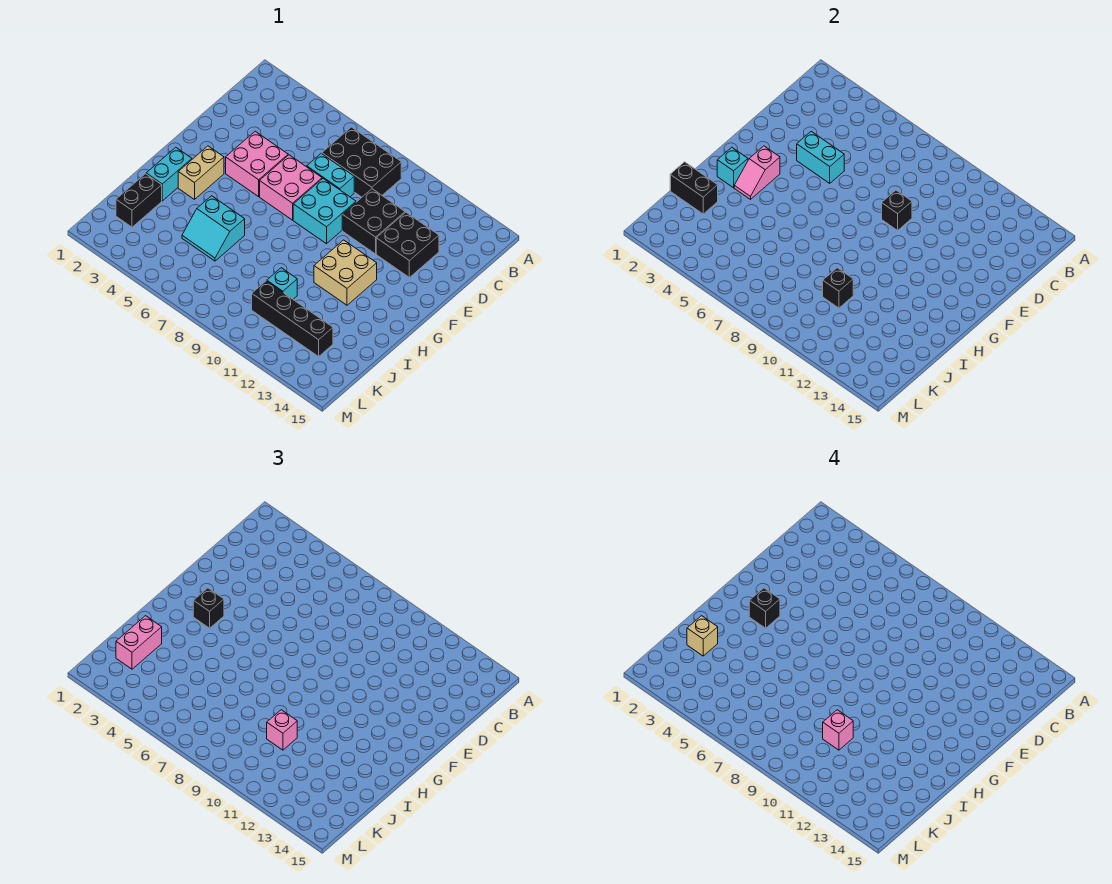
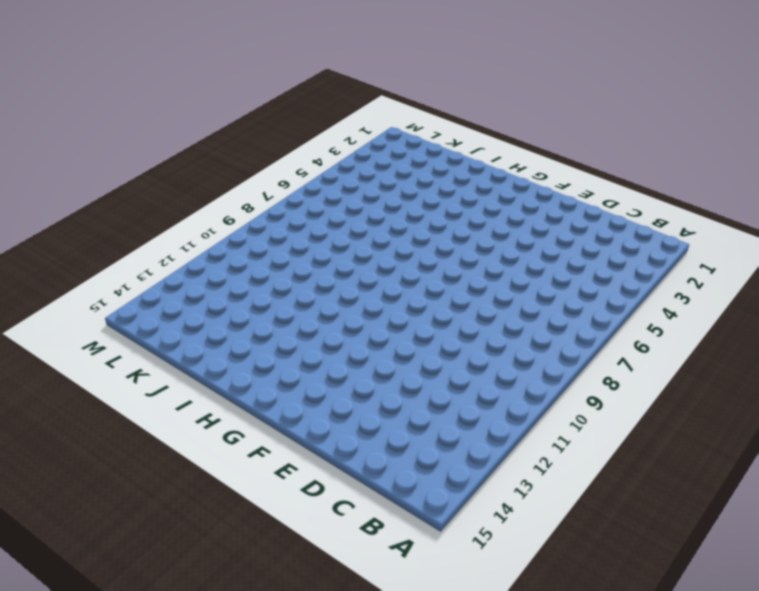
none -> black 2x3 brick [322,127,401,197]
none -> cyan 1x2 brick [307,154,354,197]
none -> black 2x2 brick [342,189,405,254]

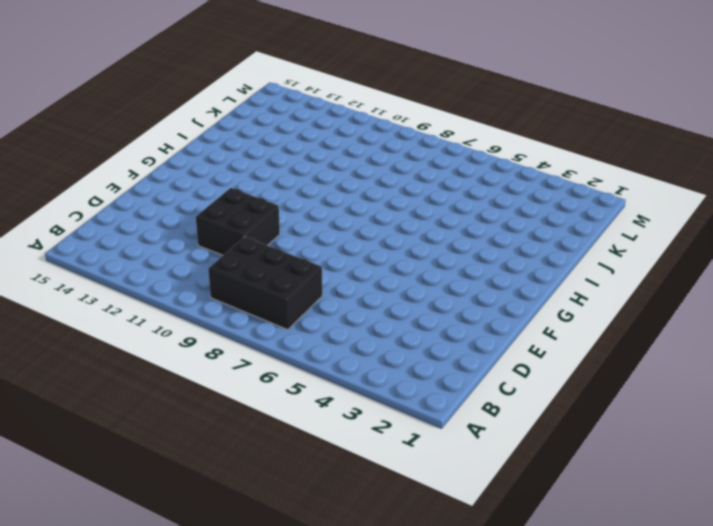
none -> cyan 1x2 brick [307,154,354,197]
none -> black 2x2 brick [376,212,439,277]
none -> pink 2x2 brick [226,131,288,197]

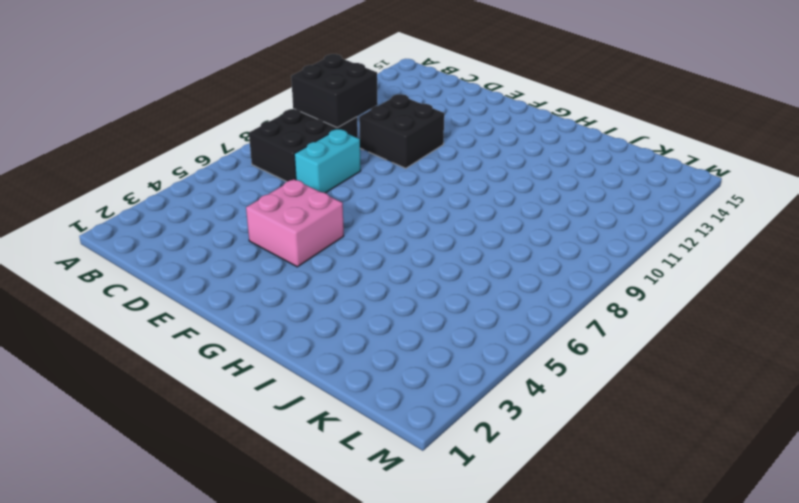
black 2x2 brick [291,54,378,128] -> black 2x2 brick moved to [376,212,439,277]
none -> pink 2x2 brick [260,155,322,220]
none -> cyan 2x2 brick [293,179,356,244]
none -> tan 1x2 brick [178,146,224,199]

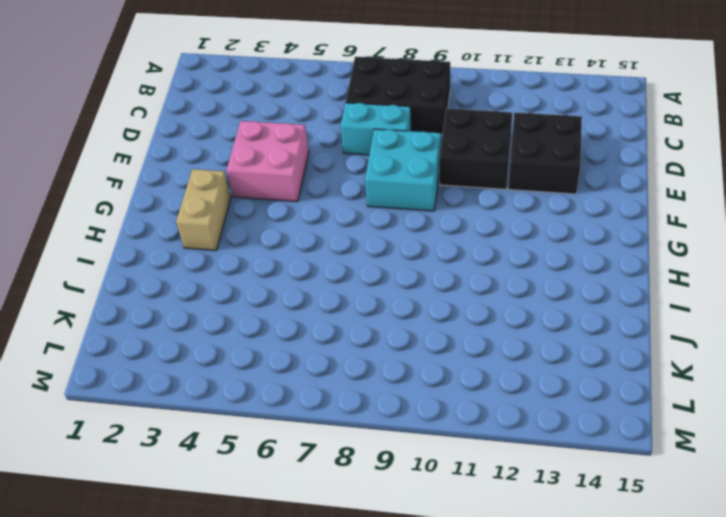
none -> pink 2x2 brick [260,155,322,220]
none -> tan 2x2 brick [314,240,377,305]
none -> cyan 1x2 brick [146,147,192,201]

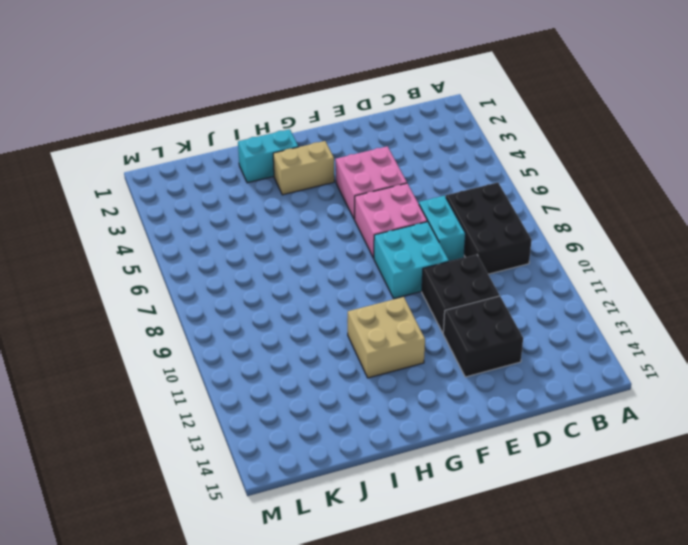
none -> cyan 2x2 slope [182,196,245,261]
none -> black 1x2 brick [116,174,162,227]
none -> cyan 1x1 brick [267,268,297,299]

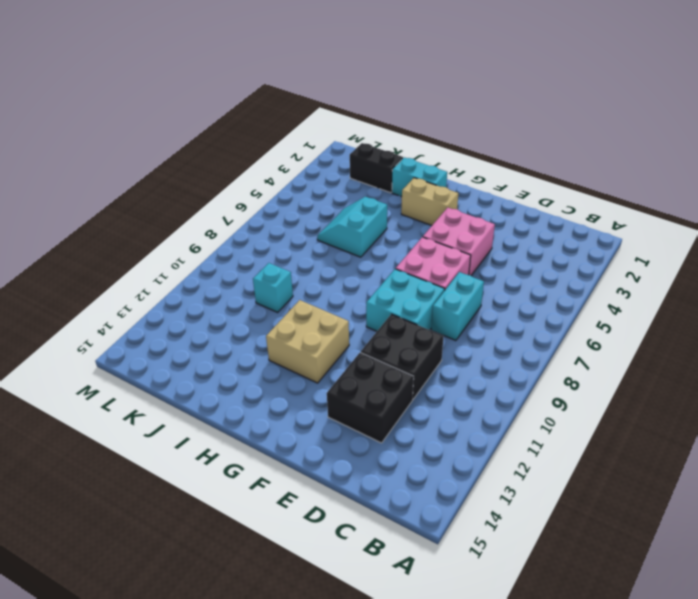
none -> black 2x3 brick [322,127,401,197]
none -> black 1x4 brick [252,281,333,356]
none -> cyan 1x2 brick [797,131,844,183]

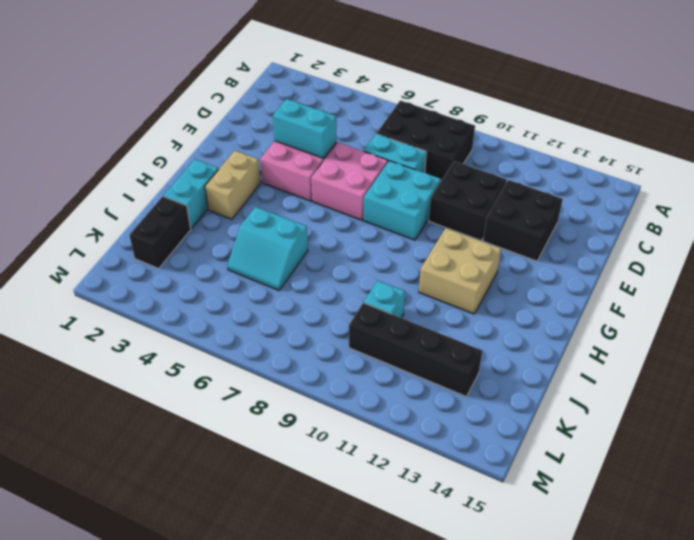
none -> black 1x1 brick [882,190,912,230]
none -> pink 1x2 slope [734,146,780,199]
none -> cyan 1x1 brick [717,147,748,188]

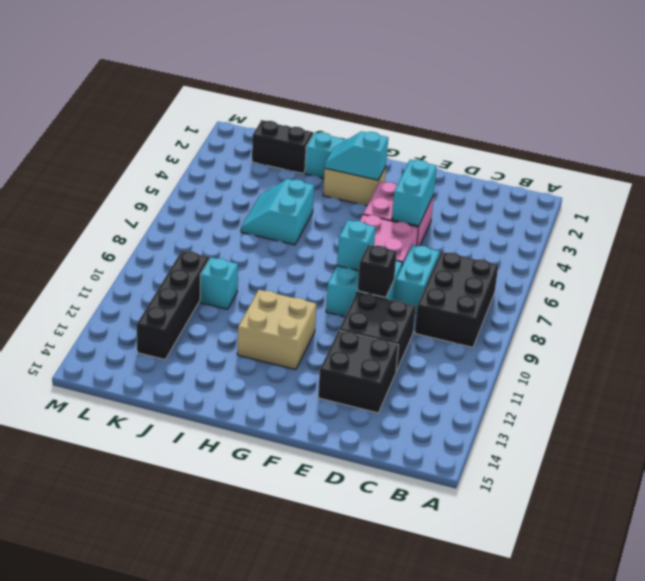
cyan 1x1 brick [337,220,375,271] -> cyan 1x1 brick moved to [717,147,748,188]
cyan 1x2 slope [325,131,388,180] -> pink 1x2 slope [734,146,780,199]
none -> black 1x2 brick [670,162,718,214]
none -> black 1x1 brick [823,268,853,308]
none -> black 1x1 brick [193,588,224,628]

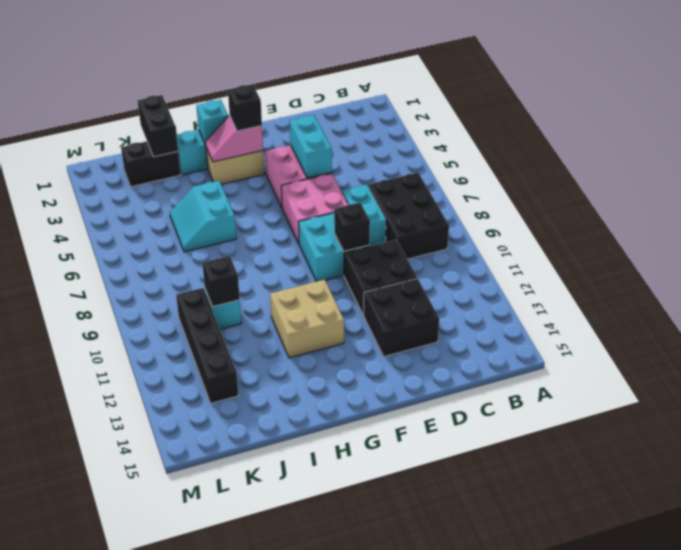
none -> pink 1x2 brick [116,616,162,669]
none -> pink 1x1 brick [267,710,297,750]
none -> black 1x1 brick [749,588,780,628]

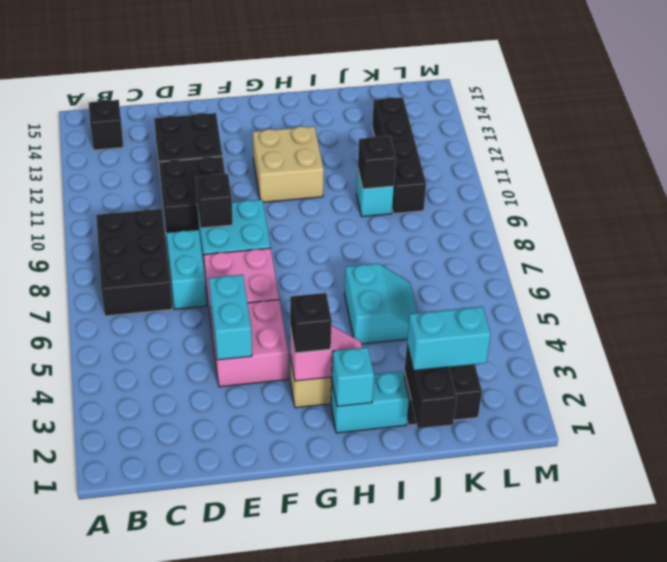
black 1x1 brick [89,100,123,150] -> black 1x1 brick moved to [749,588,780,628]
cyan 1x2 brick [407,307,491,371] -> pink 1x2 brick [116,616,162,669]
none -> pink 1x1 brick [267,710,297,750]
none -> tan 1x1 brick [687,616,718,656]
none -> pink 1x1 brick [823,710,853,750]

